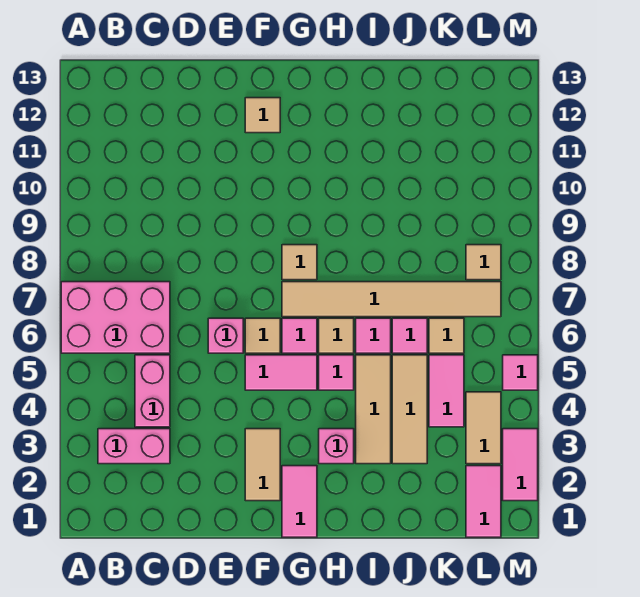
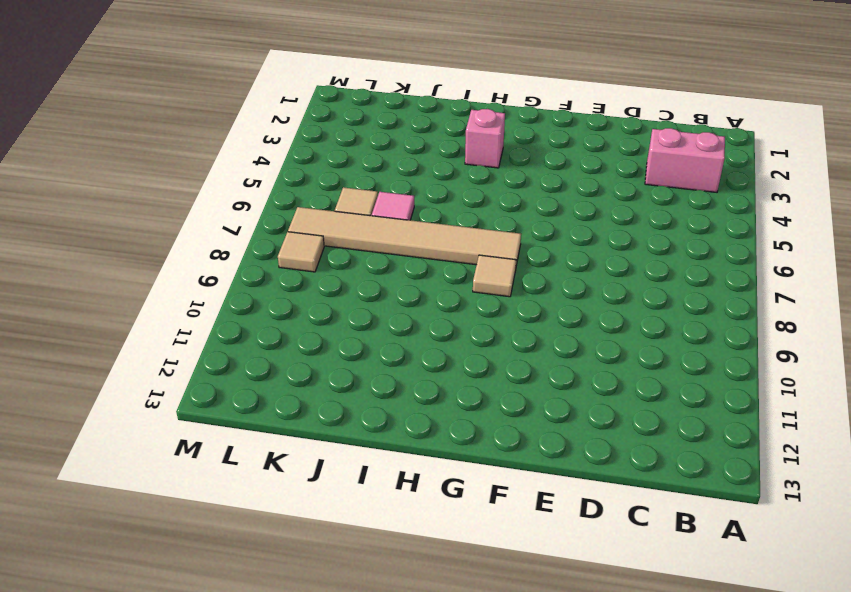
none -> pink 2x3 brick [61,282,170,353]
none -> pink 1x2 brick [135,355,170,427]
none -> pink 1x1 brick [208,318,243,353]

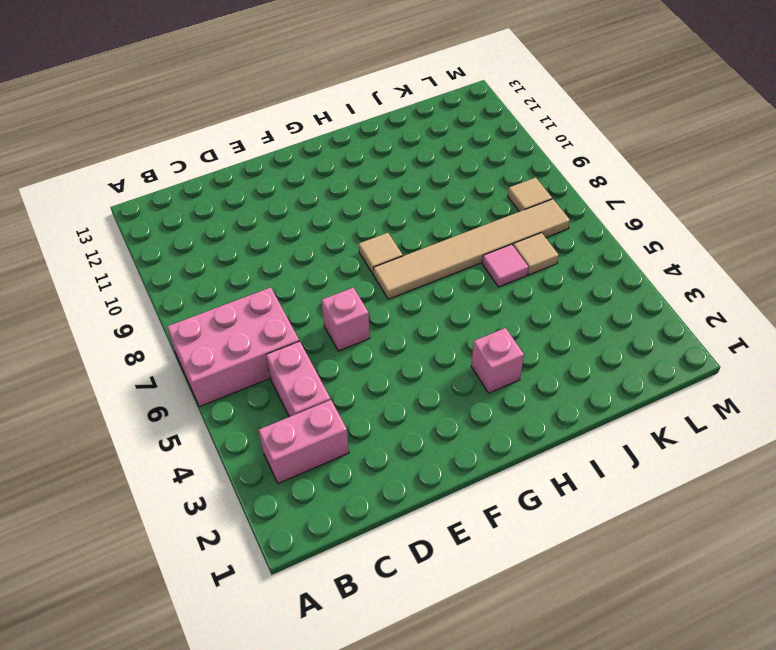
none -> tan 1x2 tile [245,429,280,501]
none -> pink 1x2 tile [245,355,317,390]
none -> tan 1x1 tile [245,318,280,353]

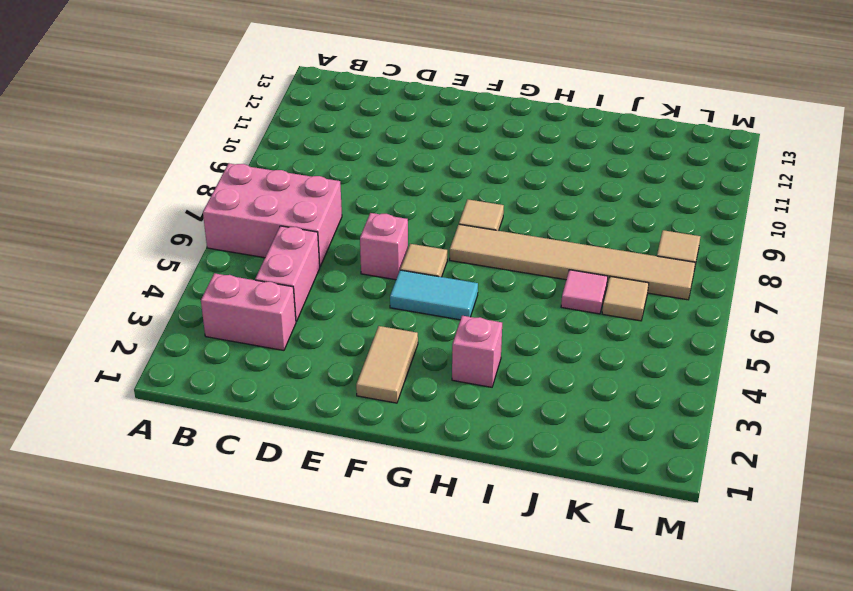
cyan 1x2 tile [390,270,478,320] -> pink 1x2 tile [245,355,317,390]
none -> tan 1x1 tile [245,98,280,133]
none -> pink 1x2 tile [282,466,317,537]
none -> pink 1x1 tile [282,318,317,353]

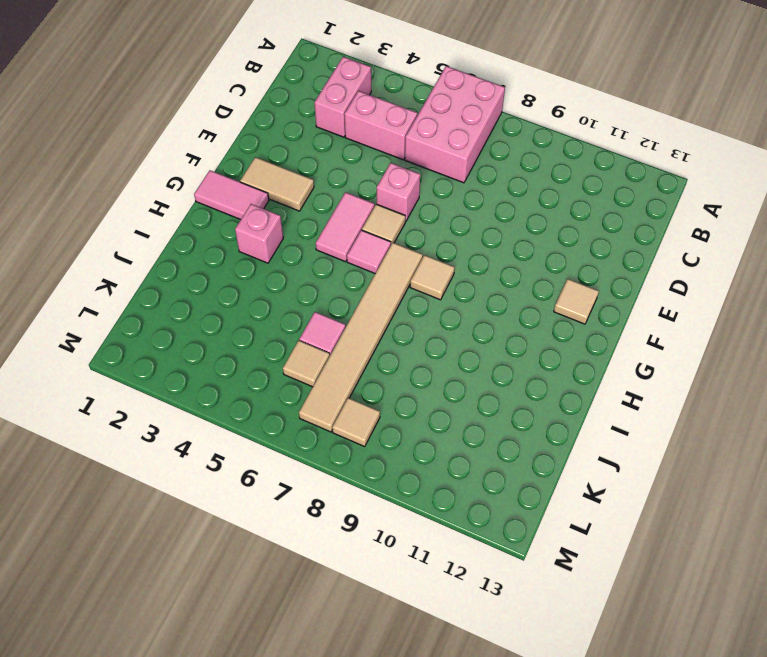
none -> pink 1x1 tile [319,355,354,390]
none -> tan 1x1 tile [319,318,354,353]
none -> tan 1x3 tile [356,355,391,464]

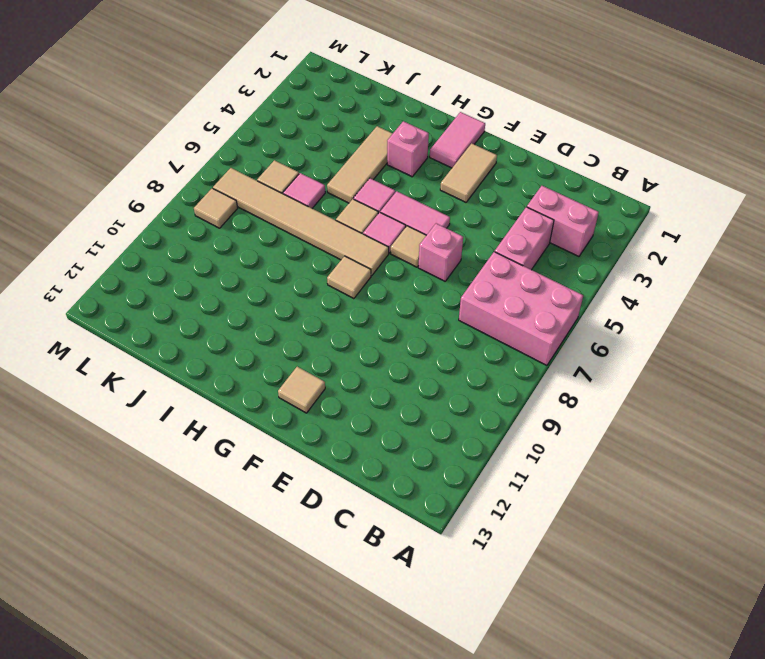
none -> pink 1x1 tile [356,318,391,353]
none -> tan 1x3 tile [392,355,427,464]
none -> pink 1x2 tile [429,355,464,427]

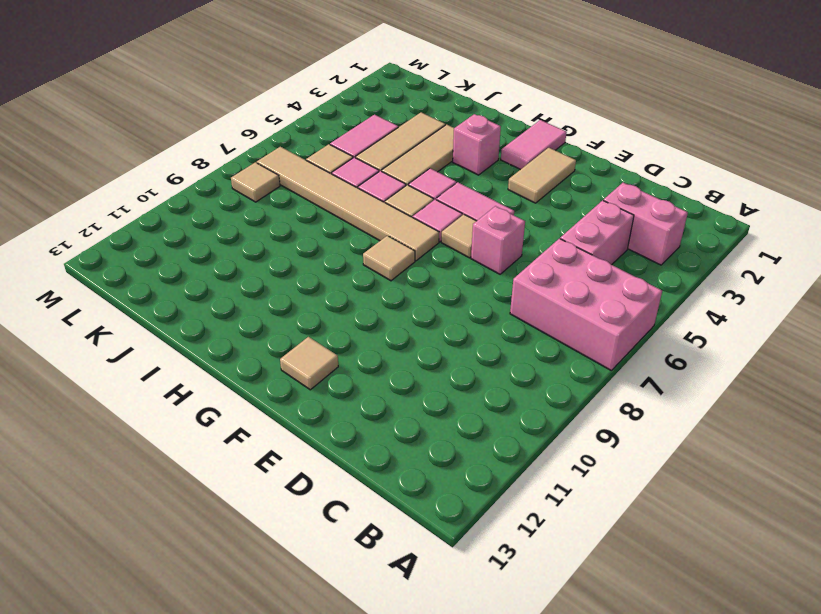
none -> pink 1x2 tile [466,466,501,537]
none -> tan 1x2 tile [466,392,501,464]
none -> pink 1x2 tile [503,429,538,501]

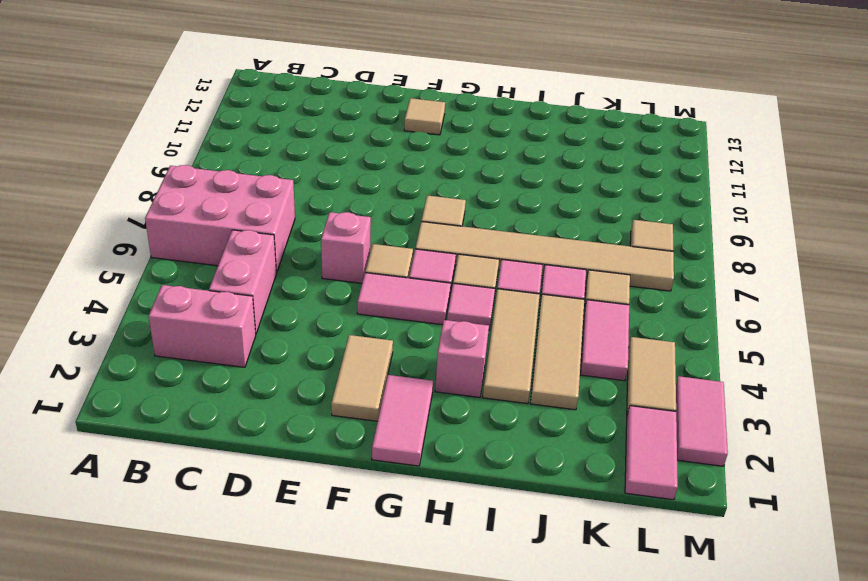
none -> pink 1x1 tile [503,355,538,390]

